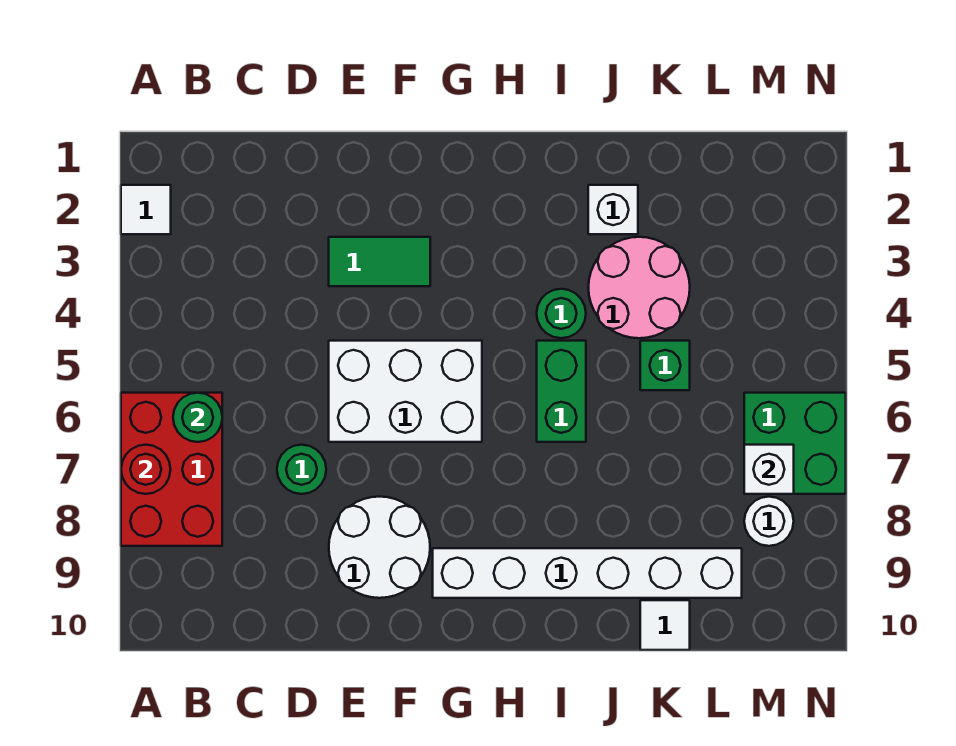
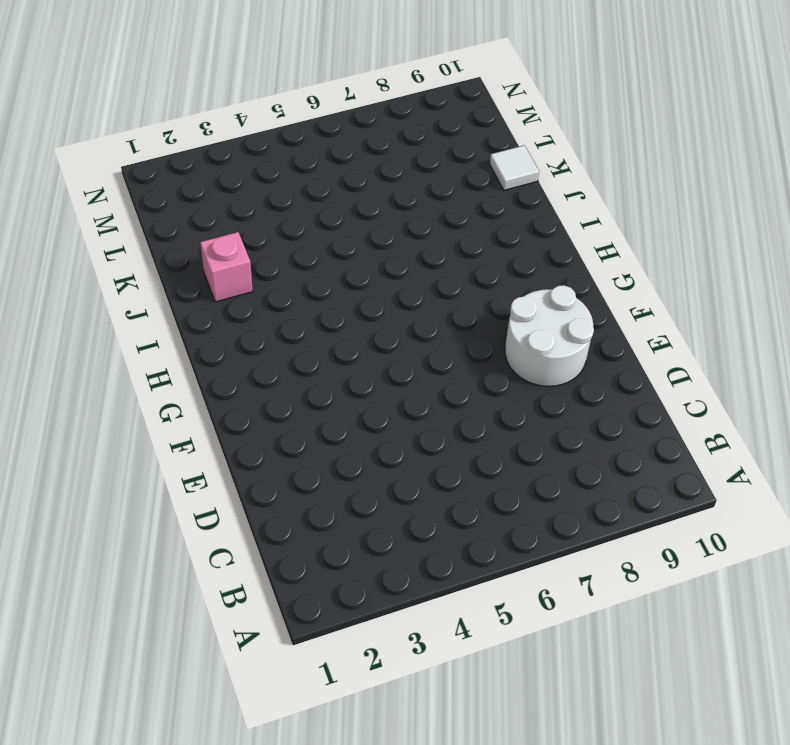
pink 1x1 brick [200,232,253,302] -> white 1x1 brick [588,185,638,234]
none -> white 1x1 tile [121,185,171,234]
none -> red 2x3 brick [121,393,222,546]
none -> green 1x1 round brick [277,445,326,494]

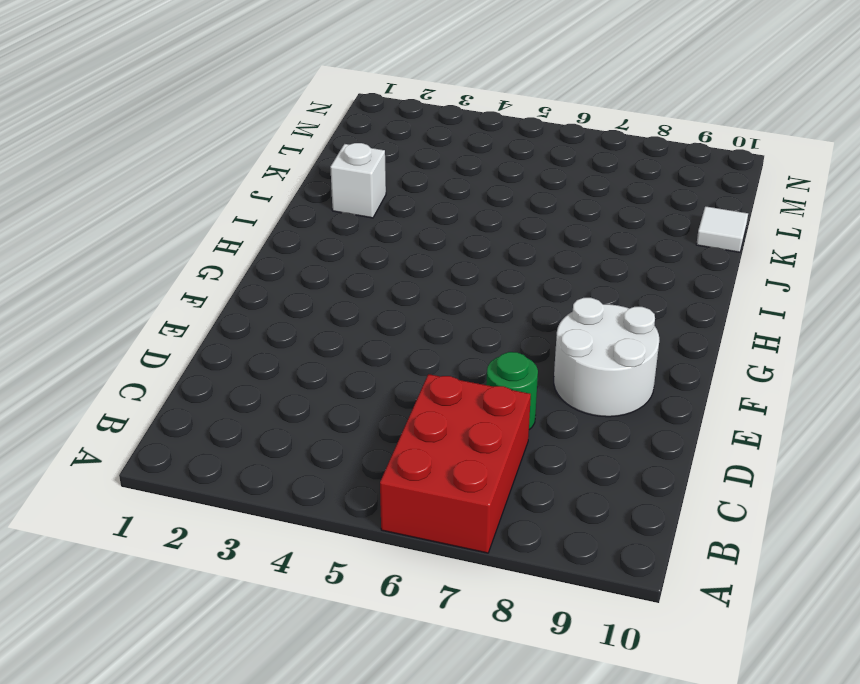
red 2x3 brick [380,374,531,553] -> red 2x3 brick turned to [121,393,222,546]
none -> white 1x1 tile [121,185,171,234]
none -> green 1x2 tile [329,237,430,286]
none -> white 2x3 brick [329,341,482,442]

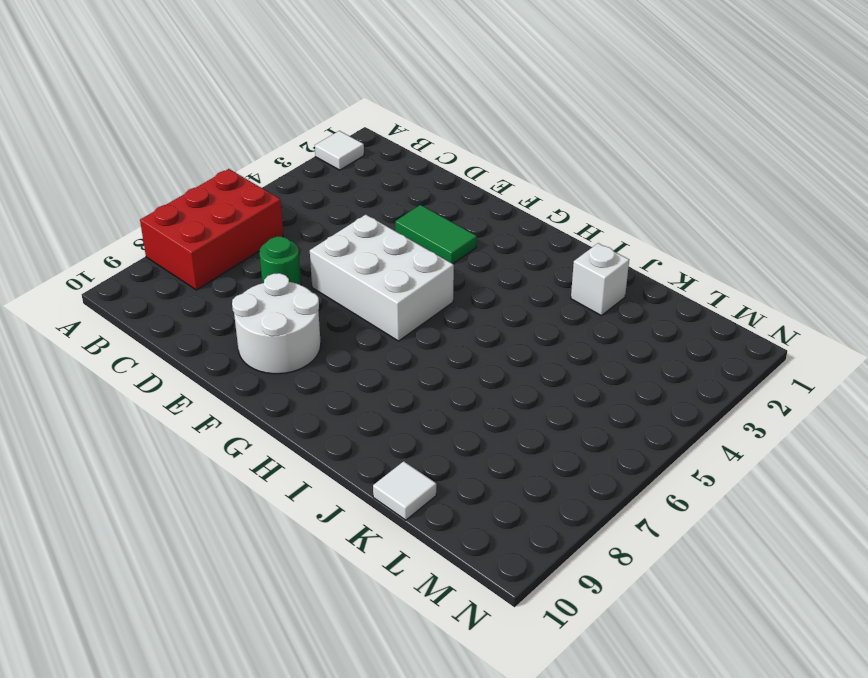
none -> white 1x6 brick [433,548,742,598]
none -> green 1x1 round brick [537,289,586,338]
none -> green 1x2 brick [537,341,586,442]

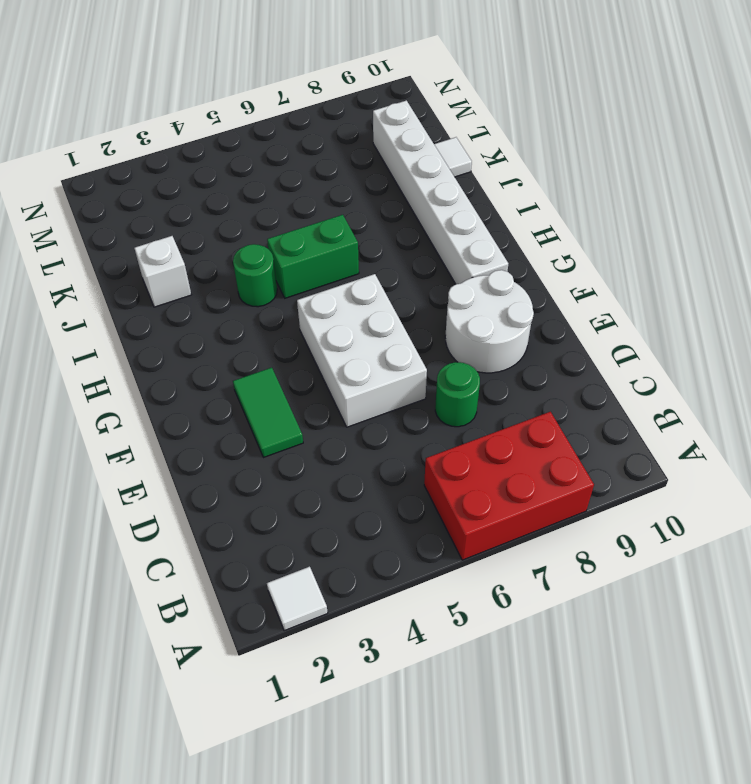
none -> pink 2x2 round brick [588,237,690,338]
none -> green 1x1 brick [640,341,690,390]
none -> green 2x2 brick [744,393,846,494]

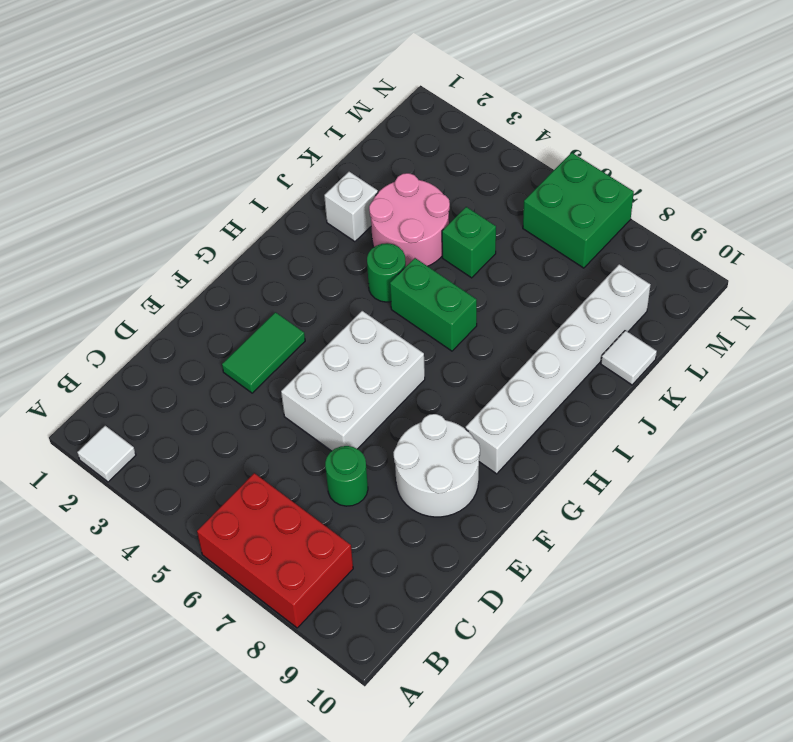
none -> white 1x1 round brick [744,497,794,546]
none -> red 1x1 round brick [121,445,171,494]
none -> green 1x1 round brick [173,393,222,442]

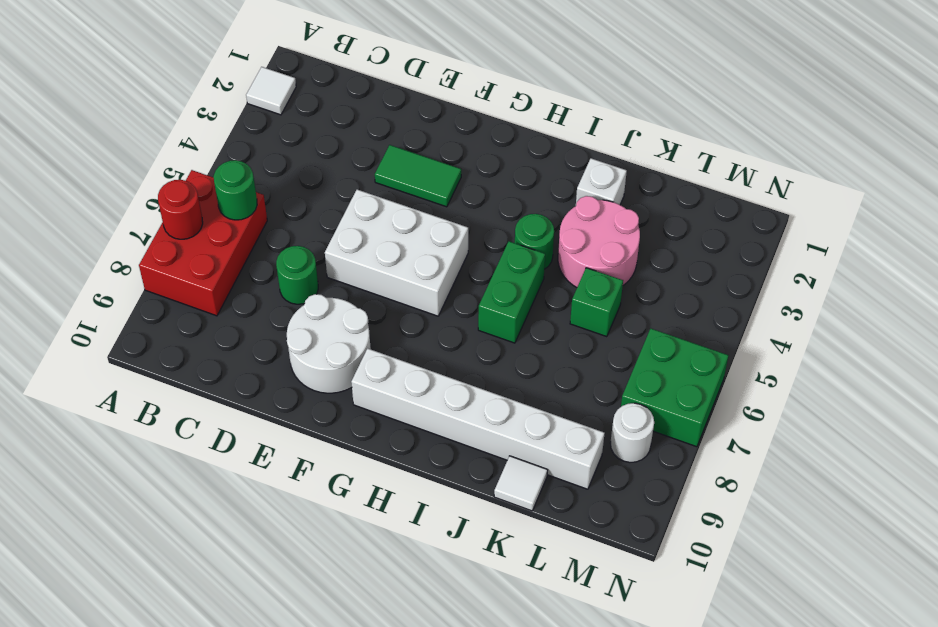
none -> white 1x1 brick [744,445,794,494]

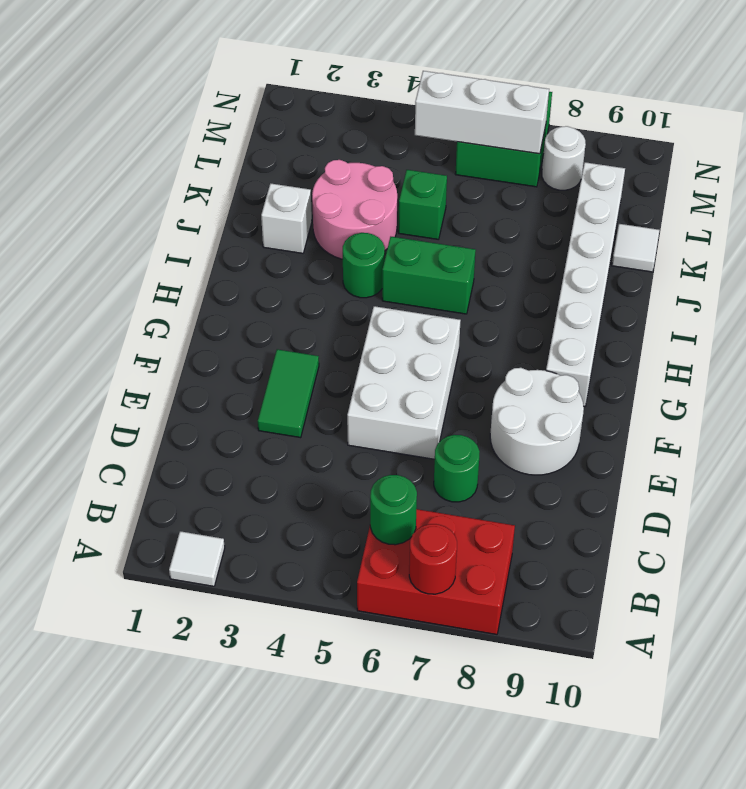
white 1x3 brick [415,71,549,154] -> white 1x1 brick [744,445,794,494]

